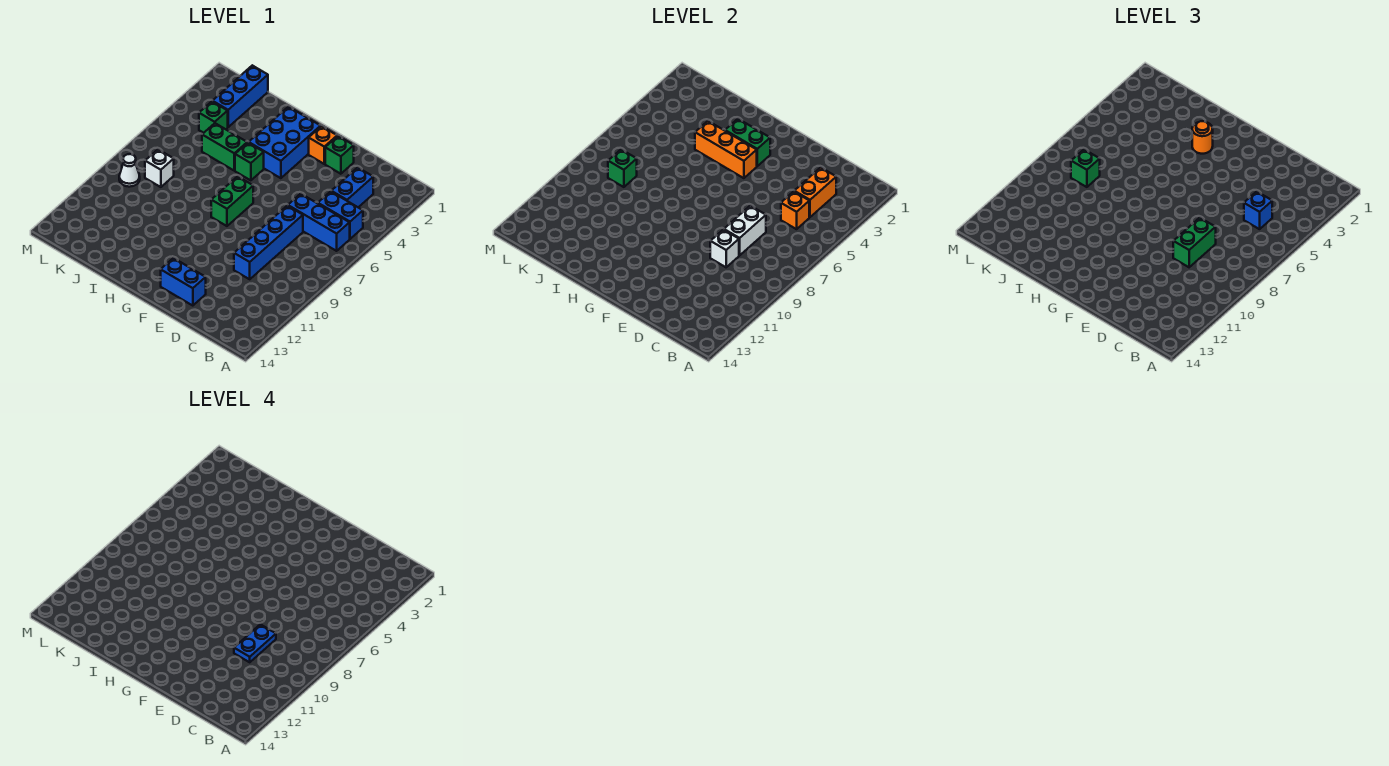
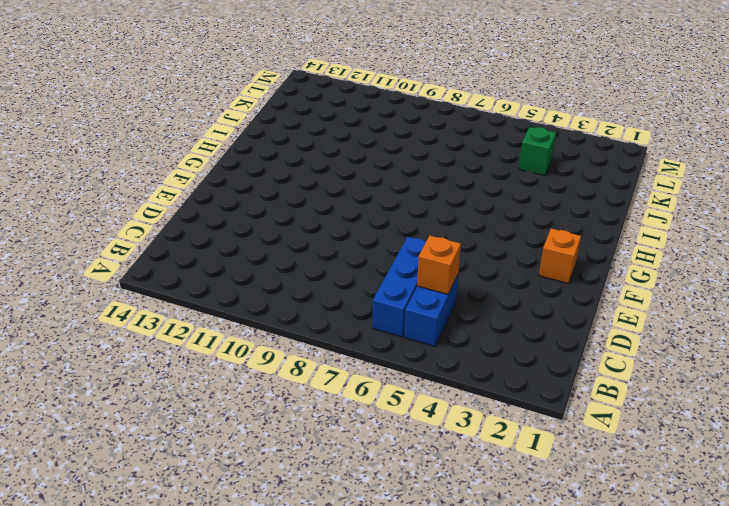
none -> blue 1x2 brick [331,167,373,207]
none -> blue 1x4 brick [234,206,303,279]
none -> green 1x1 brick [325,136,354,174]

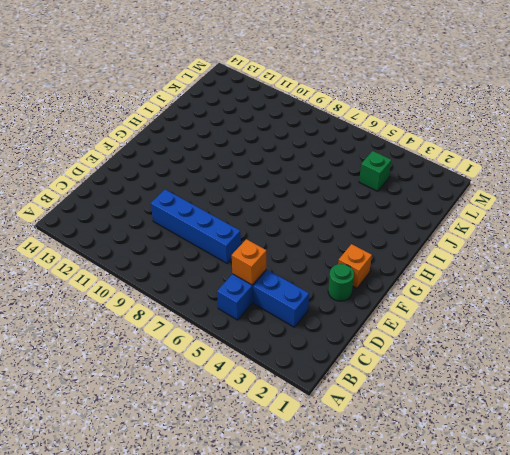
green 1x1 round brick [328,264,354,301] -> green 1x1 brick [325,136,354,174]
none -> blue 1x3 brick [288,194,350,251]
none -> blue 1x2 brick [161,258,206,306]
none -> blue 2x3 brick [249,107,321,178]

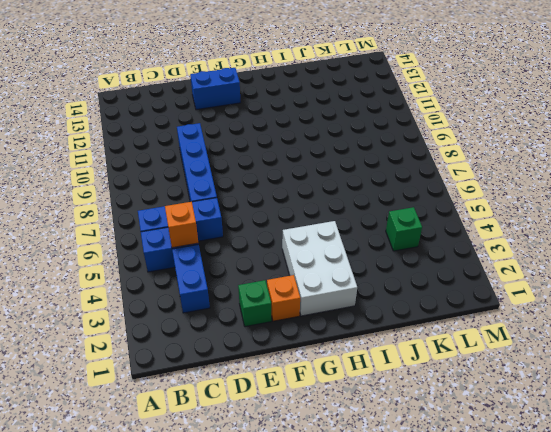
white 2x3 brick [282,221,357,316] -> blue 2x3 brick [249,107,321,178]
none -> green 1x2 brick [211,176,253,226]
none -> green 1x1 brick [235,143,264,180]
none -> green 1x2 brick [202,123,247,171]

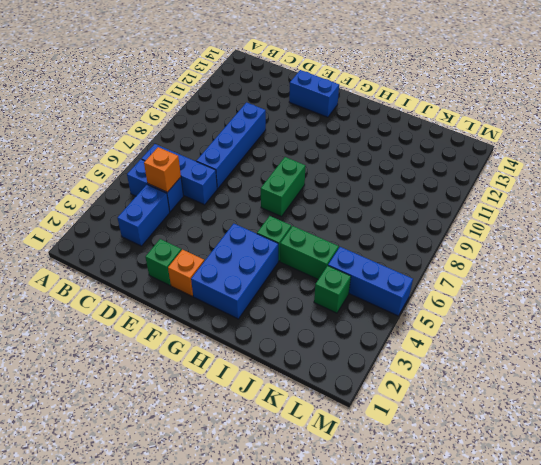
blue 1x3 brick [328,247,413,316] -> blue 1x3 brick turned to [212,65,268,127]
none -> white 1x1 brick [145,150,174,187]
none -> white 1x1 cone [119,154,140,187]
none -> orange 1x2 brick [794,167,836,217]

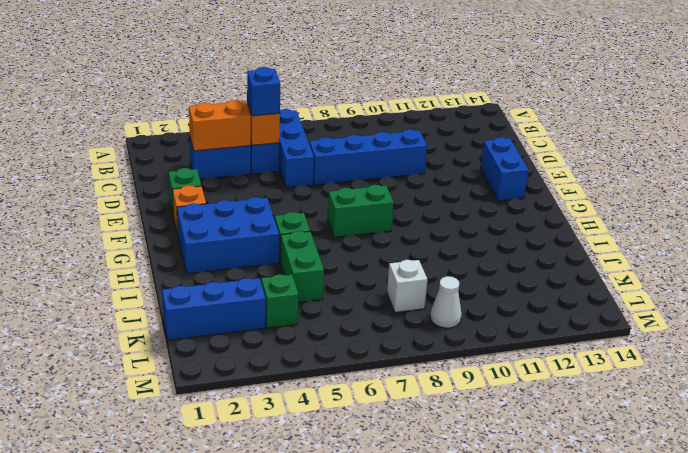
none -> white 1x2 brick [724,206,766,255]
none -> white 1x1 brick [710,230,739,267]
none -> green 1x2 brick [725,119,770,166]

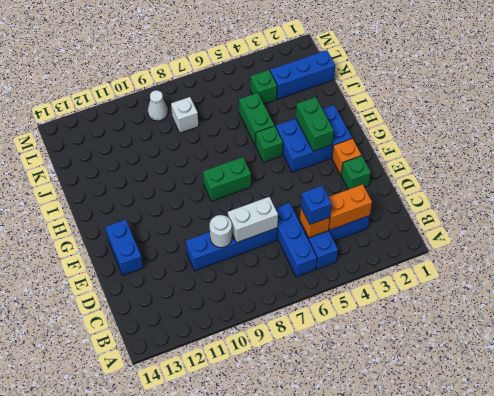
white 1x1 round brick [210,215,232,247] -> white 1x1 brick [710,230,739,267]
none -> orange 1x3 brick [695,121,757,178]
none -> green 1x1 brick [608,150,637,187]
none -> green 1x2 brick [1173,218,1216,267]

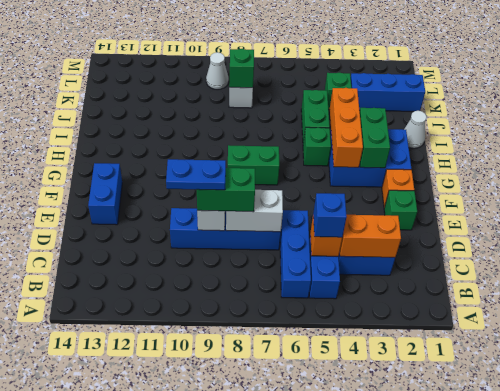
white 1x1 cone [404,111,426,148] -> none
none -> orange 1x1 round brick [1192,121,1213,154]
none -> green 1x1 brick [1071,150,1100,187]

